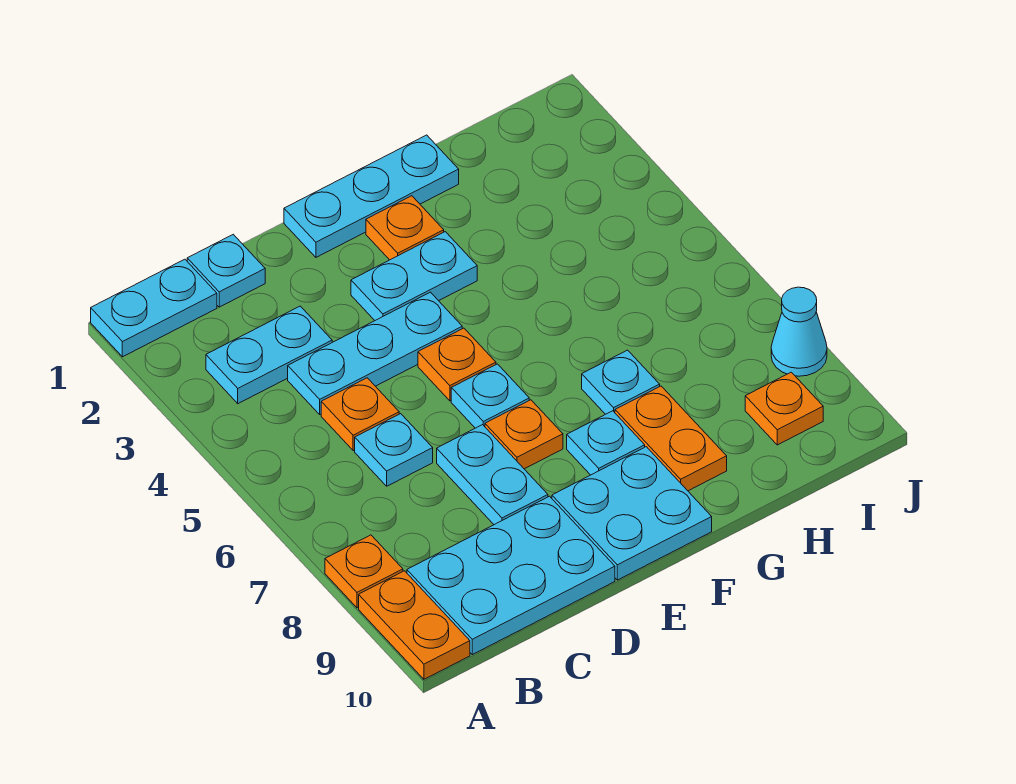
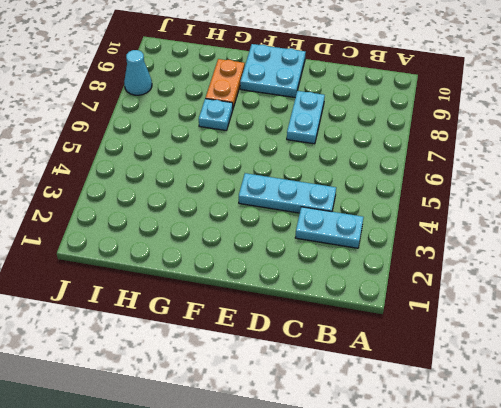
none -> cyan 1x2 plate [91,259,217,357]
none -> orange 1x1 plate [325,535,403,608]
none -> orange 1x2 plate [359,571,470,679]

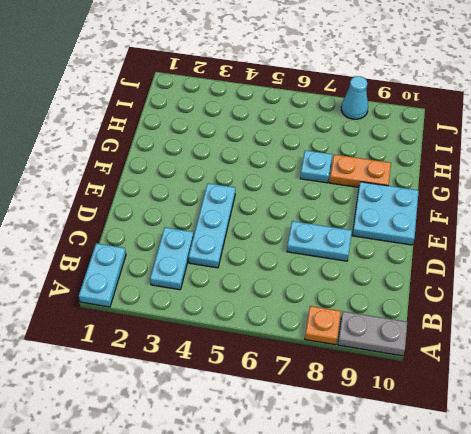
grey 1x2 plate [338,311,407,356] -> orange 1x2 plate [359,571,470,679]
none -> cyan 2x3 plate [407,496,615,655]
none -> cyan 1x1 plate [187,234,265,307]
none -> orange 1x1 plate [321,378,399,451]

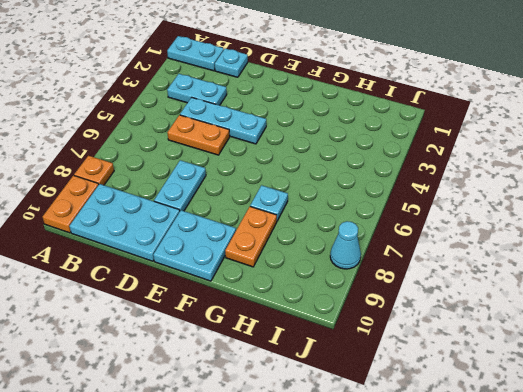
orange 1x2 plate [167,115,230,155] -> orange 1x1 plate [321,378,399,451]
none -> cyan 1x1 plate [355,414,433,486]
none -> cyan 1x3 plate [284,135,459,257]
none -> cyan 1x2 plate [351,232,477,320]

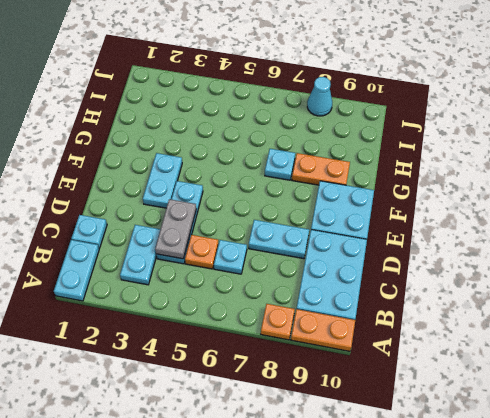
grey 1x2 plate [155,199,196,259] -> none
none -> cyan 1x3 plate [284,135,459,257]
none -> orange 1x1 plate [418,328,496,401]
none -> cyan 1x1 plate [451,364,529,428]

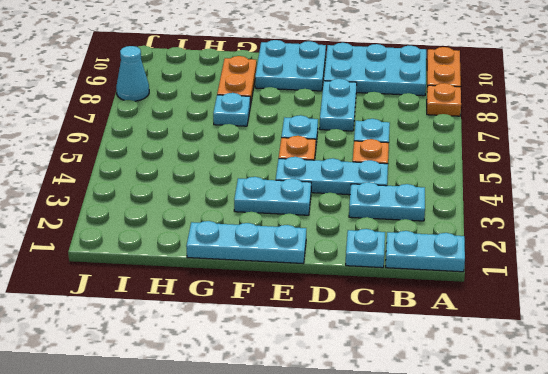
none -> orange 1x1 plate [485,400,563,469]
none -> orange 1x1 plate [366,196,444,260]
none -> cyan 1x1 plate [567,411,645,475]

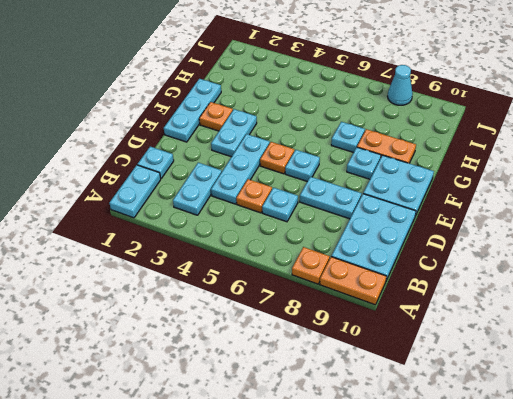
none -> orange 1x1 plate [485,400,563,469]
none -> orange 1x1 plate [745,372,823,445]

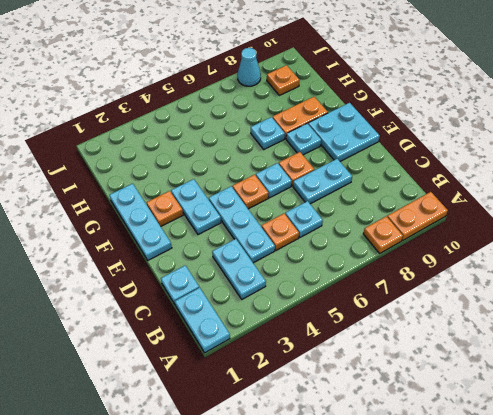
none -> cyan 2x3 plate [407,496,615,655]

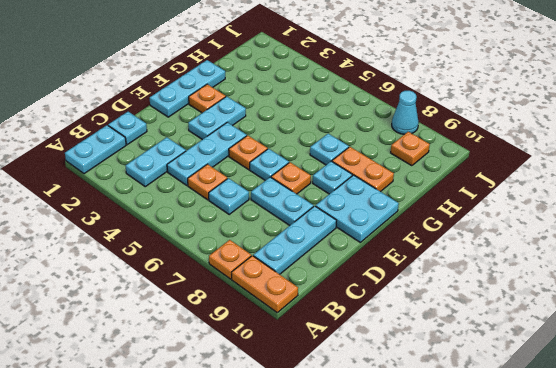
cyan 1x3 plate [253,206,337,274] -> cyan 2x3 plate [407,496,615,655]

